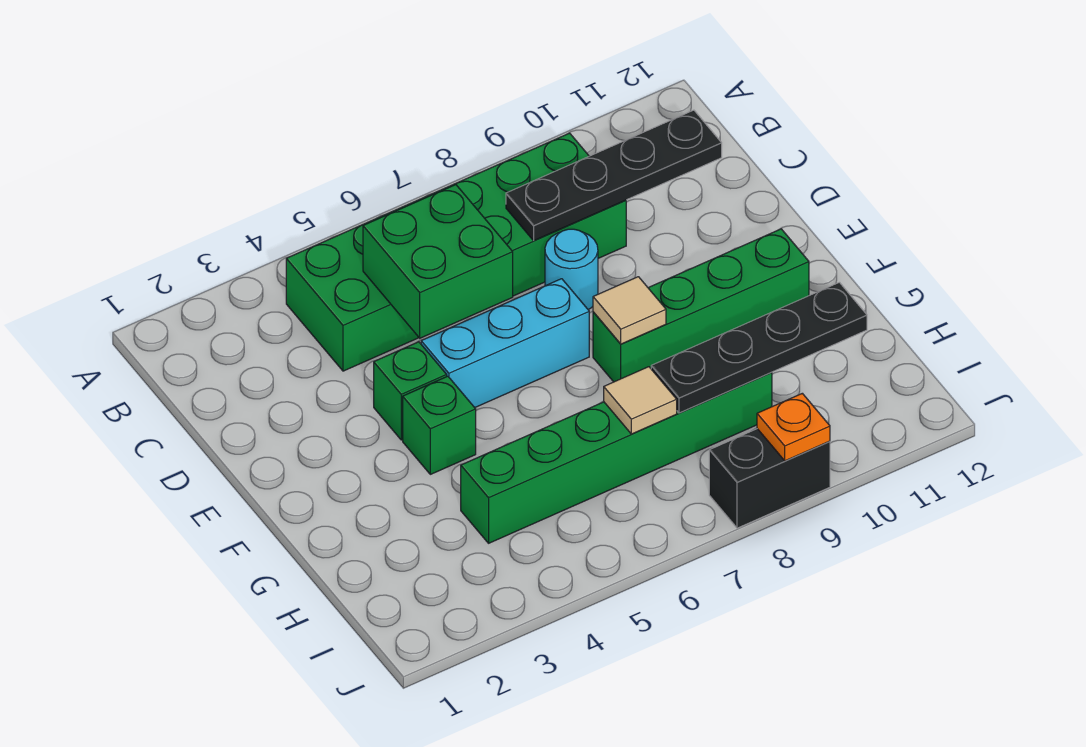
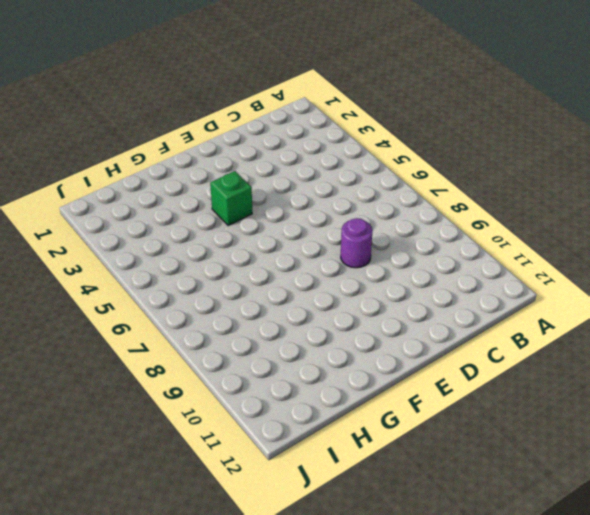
purple 1x1 round brick [341,218,373,268] -> cyan 1x1 round brick [545,229,598,310]
none -> green 2x6 brick [286,133,626,371]
none -> green 1x1 brick [374,342,447,440]
none -> cyan 1x3 brick [421,279,589,408]

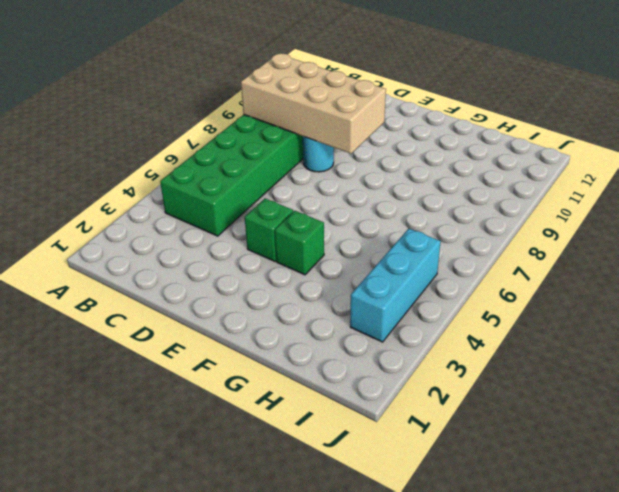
tan 2x4 brick [241,53,386,154] -> black 1x4 plate [506,110,722,241]
cyan 1x3 brick [350,229,441,342] -> cyan 1x3 brick moved to [421,279,589,408]
none -> green 1x4 brick [593,229,809,382]
none -> green 1x6 brick [461,372,772,543]
none -> black 1x2 brick [709,429,830,528]

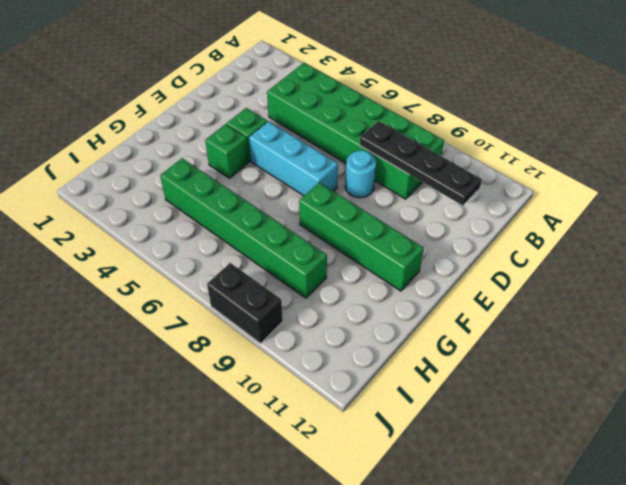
none -> green 2x2 brick [363,185,513,338]
none -> tan 1x1 tile [593,277,666,344]
none -> tan 1x1 tile [604,367,677,434]

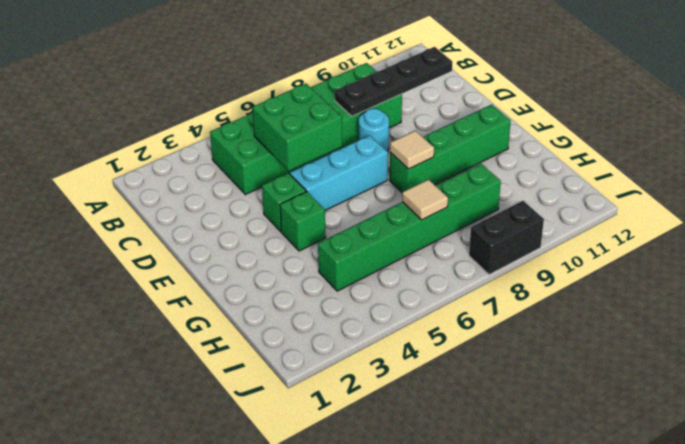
none -> black 1x4 plate [651,282,867,413]
none -> orange 1x1 plate [757,393,830,461]

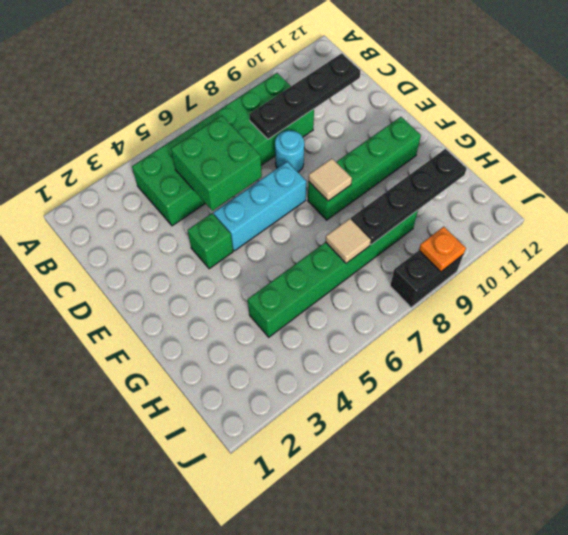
none -> green 1x1 brick [403,376,476,474]

